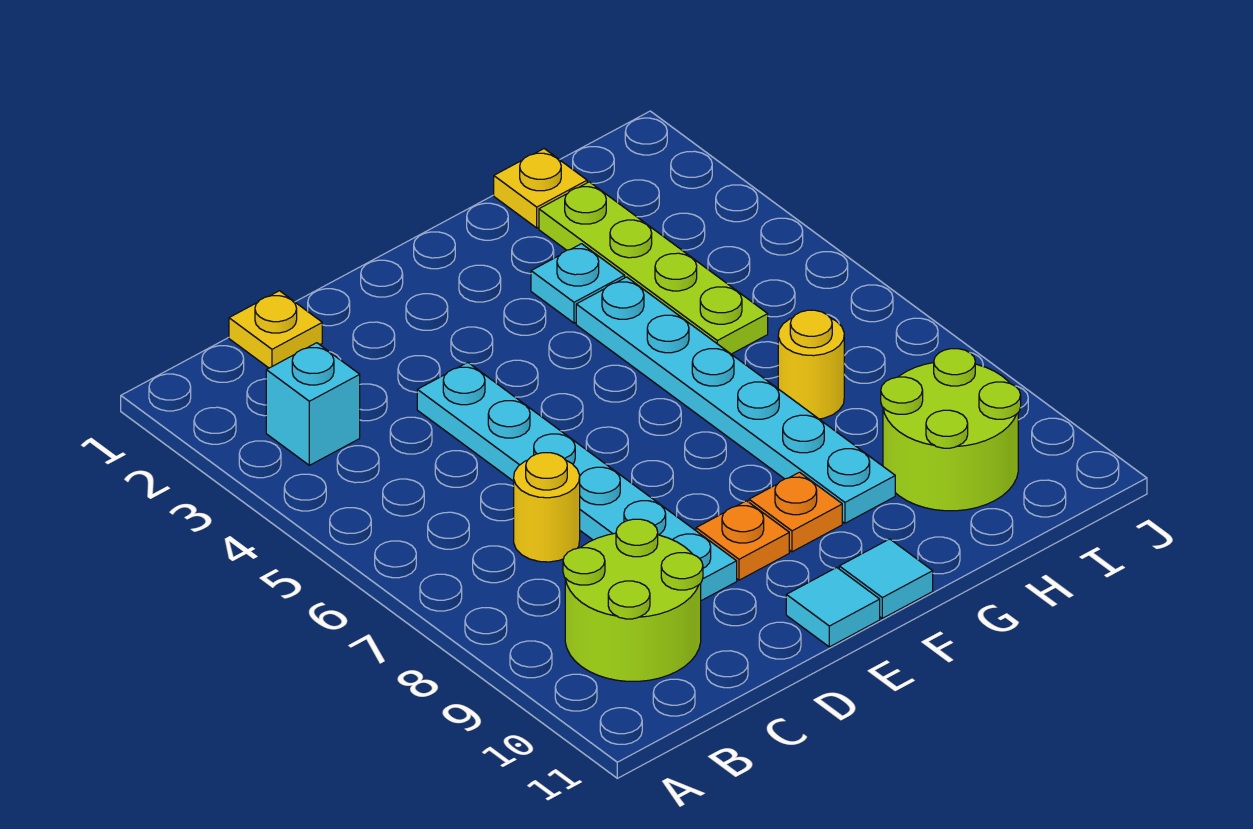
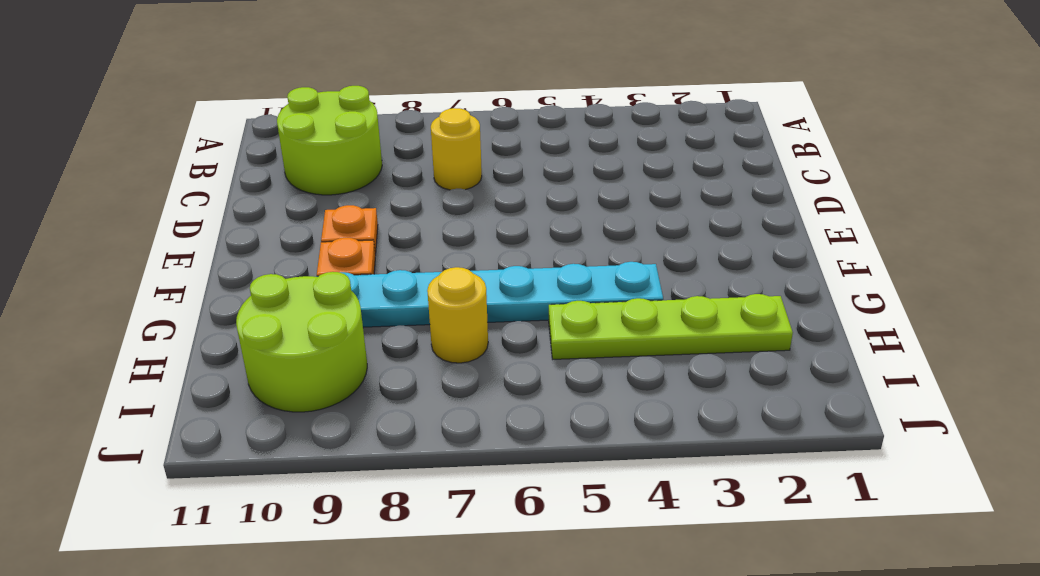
none -> cyan 1x1 brick [266,343,360,465]
none -> yellow 1x1 plate [229,291,322,368]
none -> cyan 1x6 plate [417,362,737,601]

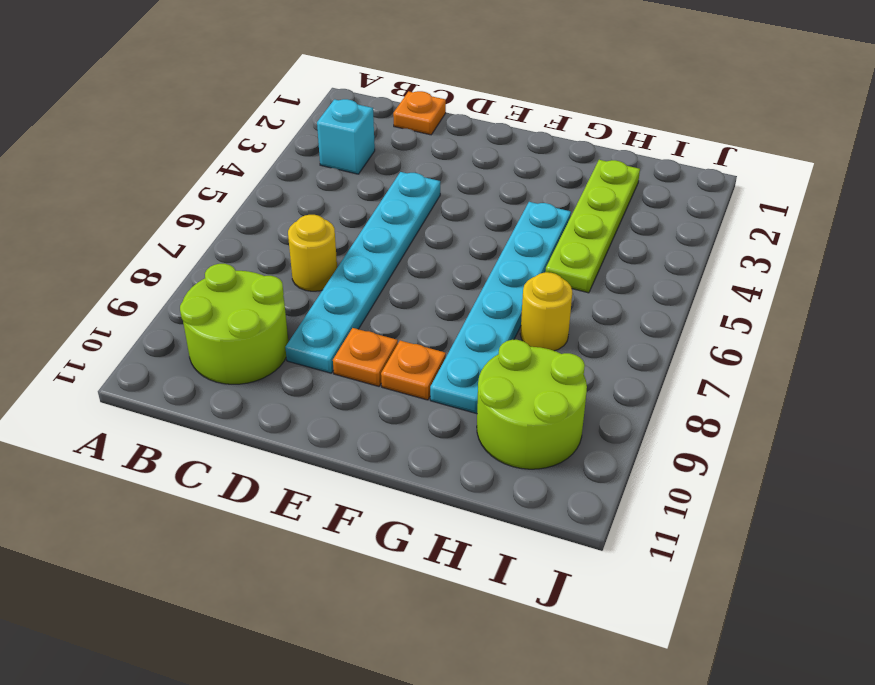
orange 1x1 plate [393,91,446,135] -> yellow 1x1 plate [229,291,322,368]
none -> cyan 1x1 tile [786,567,880,647]
none -> cyan 1x1 tile [839,539,933,618]
none -> cyan 1x1 plate [531,244,625,323]

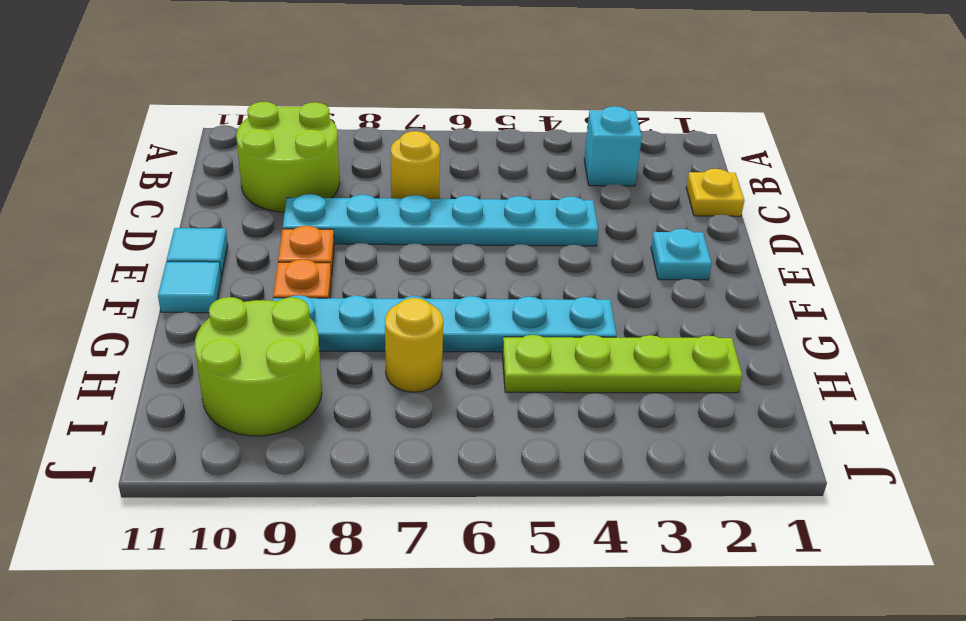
cyan 1x1 plate [651,229,712,280] -> cyan 1x1 plate moved to [531,244,625,323]
none -> yellow 1x1 plate [494,149,587,228]

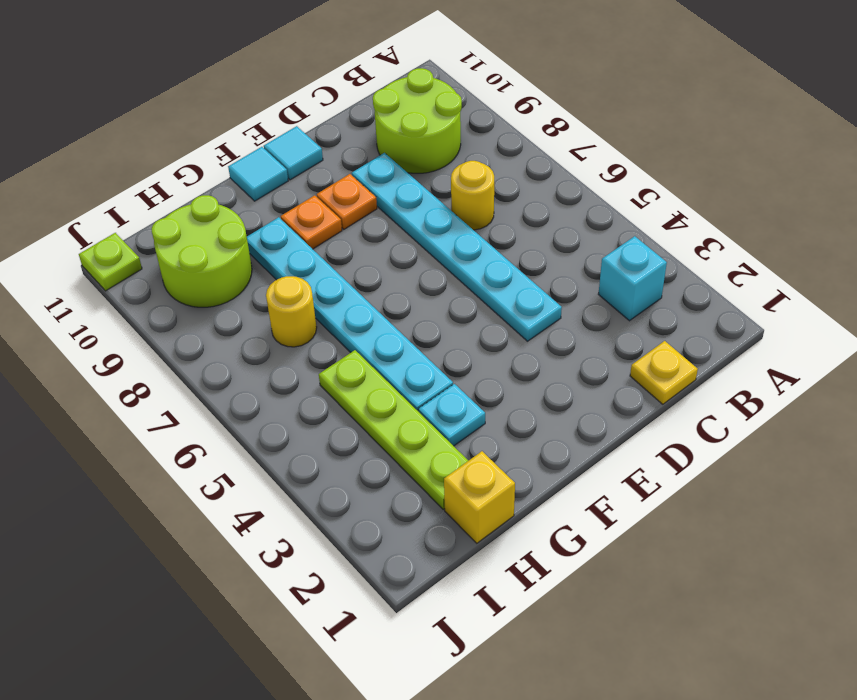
yellow 1x1 brick [444,451,515,543] -> yellow 1x1 plate [494,149,587,228]
lime 1x1 plate [79,233,142,291] -> none

